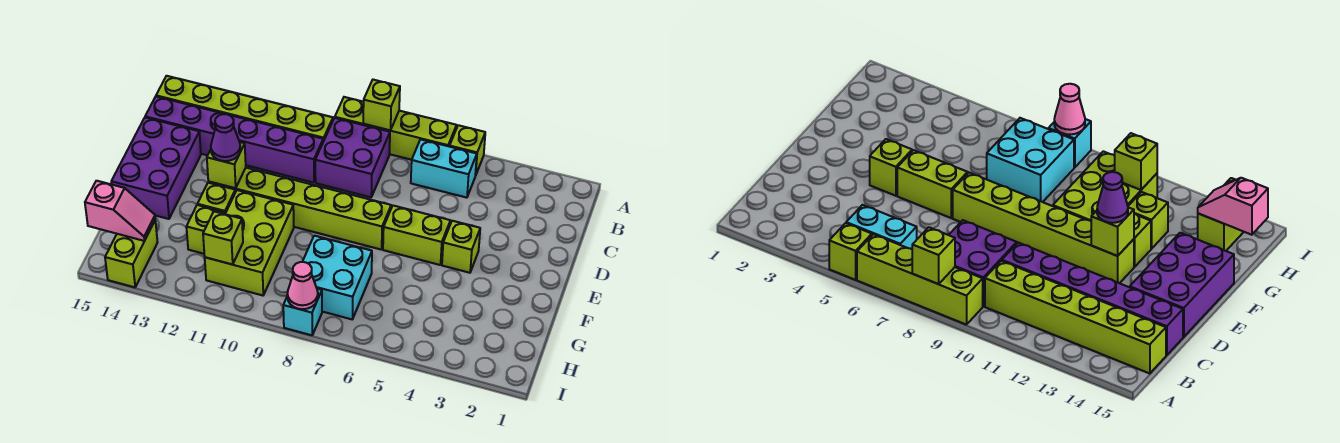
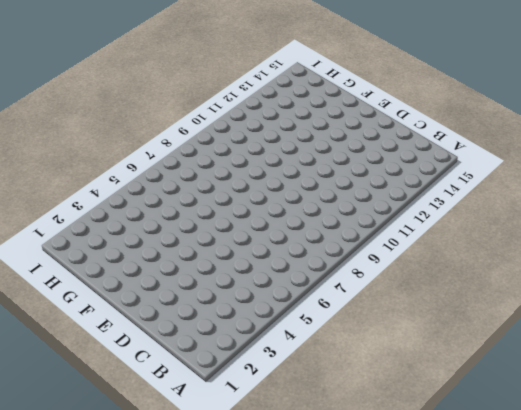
none -> lime 1x1 brick [450,125,485,176]
none -> lime 1x4 brick [335,97,457,160]
none -> cyan 1x2 brick [411,139,477,198]

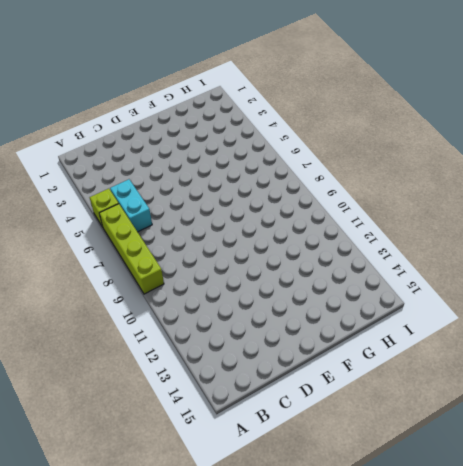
none -> purple 2x2 brick [315,118,390,197]
none -> lime 1x6 brick [156,76,333,141]
none -> purple 1x6 brick [145,97,323,183]

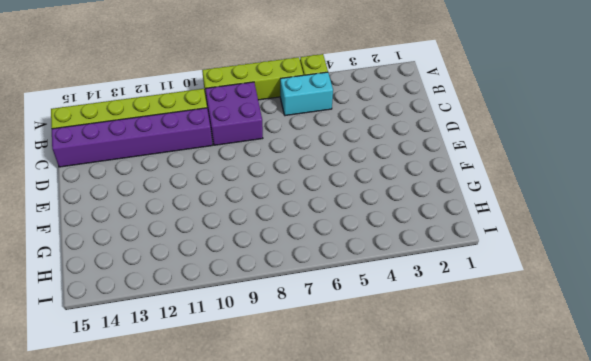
none -> purple 2x3 brick [111,118,201,219]
none -> lime 1x1 brick [442,221,480,273]
none -> lime 1x2 brick [383,206,450,265]

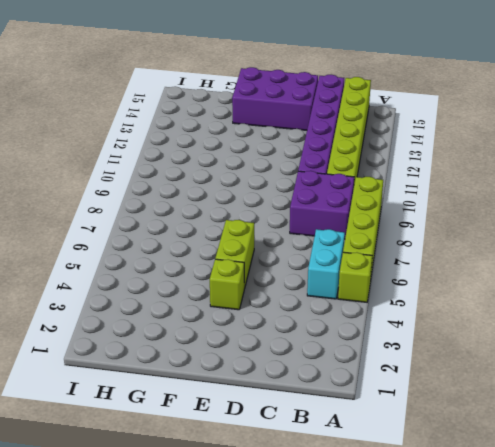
none -> lime 1x6 brick [208,168,391,250]
none -> lime 2x3 brick [205,190,294,295]
none -> lime 1x1 brick [198,183,235,213]

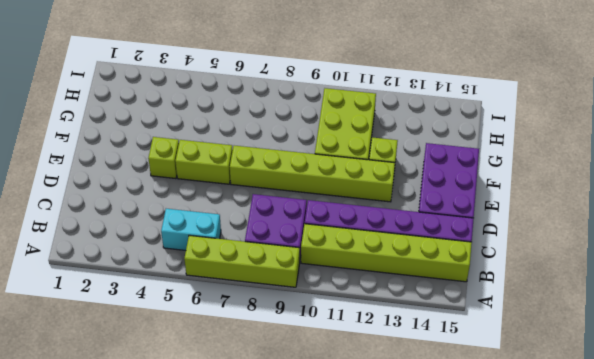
none -> lime 1x1 brick [450,125,485,176]
none -> cyan 2x2 brick [303,236,372,319]
none -> lime 1x1 brick [187,205,225,254]

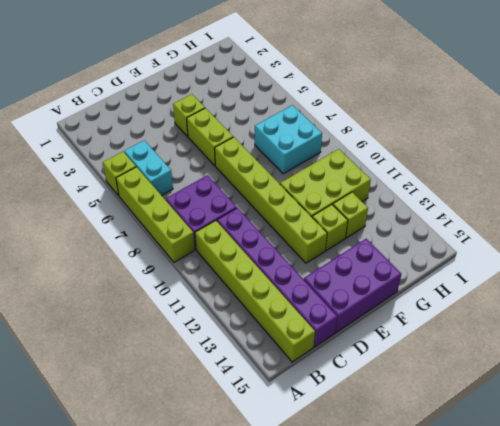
none -> lime 1x2 brick [105,220,158,287]
none -> cyan 1x1 brick [283,289,322,335]
none -> lime 1x1 brick [363,80,400,130]

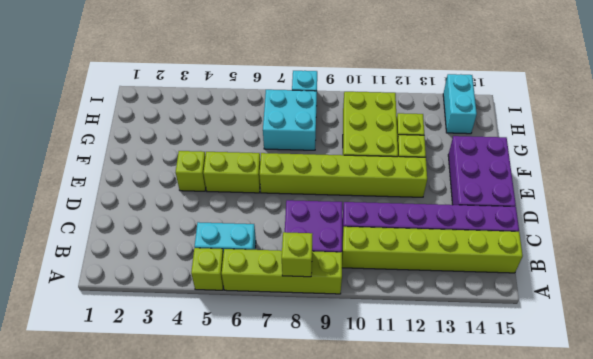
cyan 1x2 brick [443,74,477,134] -> lime 1x2 brick [105,220,158,287]
none -> lime 1x1 brick [207,142,246,188]
none -> lime 1x1 brick [203,211,243,264]
none -> pink 1x2 slope [85,181,155,241]

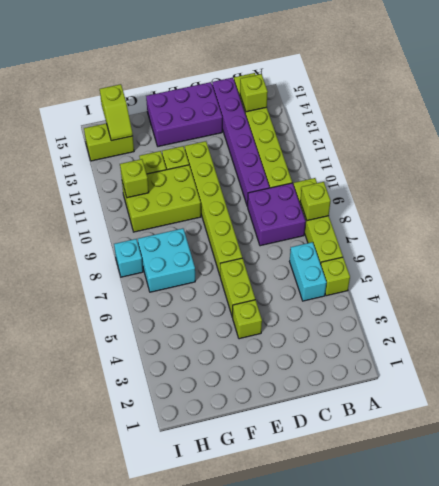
lime 1x1 brick [240,74,268,112] -> lime 1x1 brick moved to [207,142,246,188]
lime 1x2 slope [100,84,133,141] -> pink 1x2 slope [85,181,155,241]
none -> pink 1x1 cone [287,262,318,309]
none -> purple 1x1 cone [211,114,241,161]

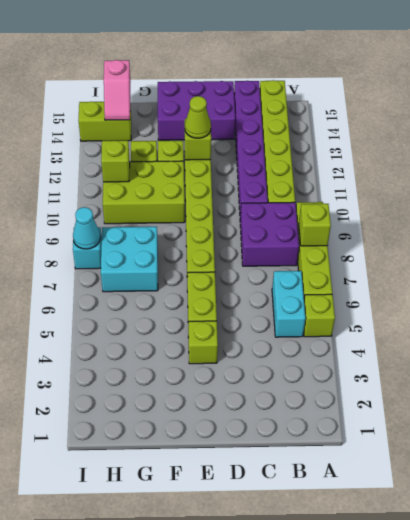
lime 1x1 cone [185,96,211,138] -> purple 1x1 cone [211,114,241,161]
cyan 1x1 cone [73,207,100,249] -> pink 1x1 cone [287,262,318,309]

